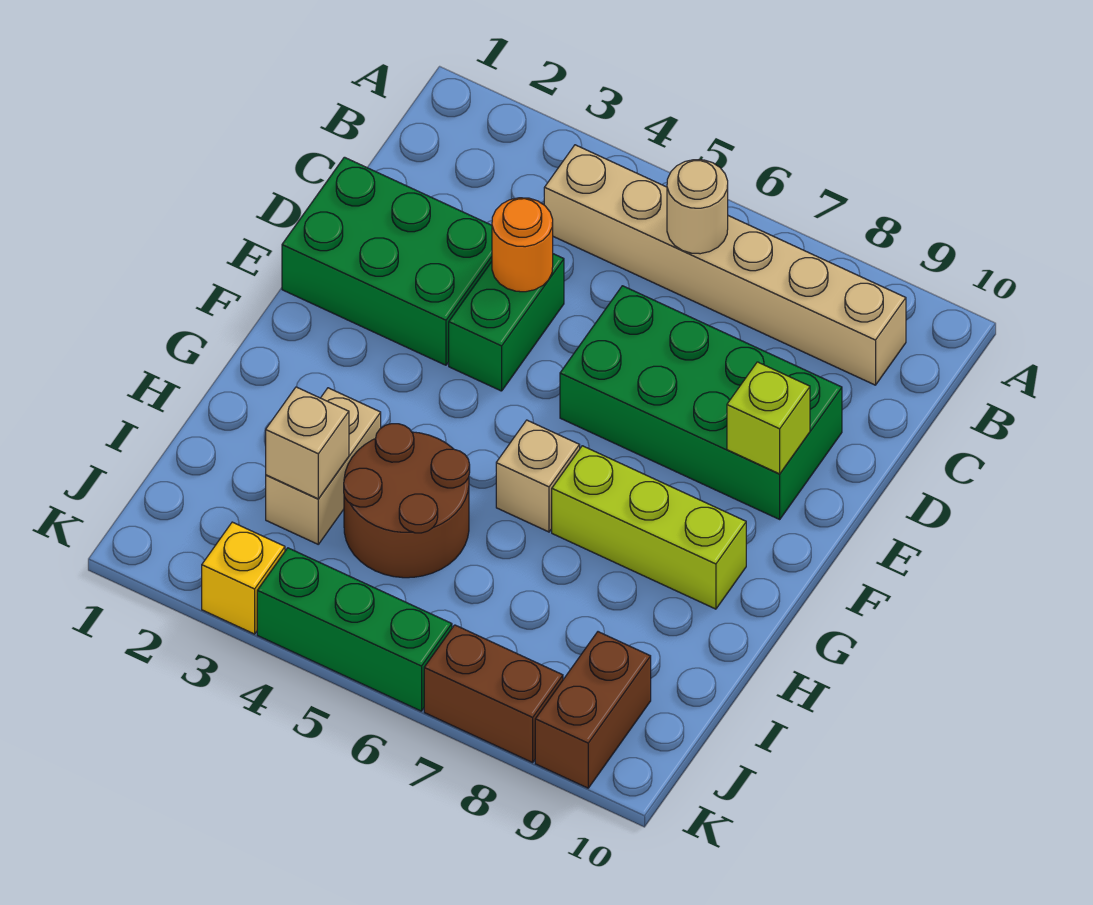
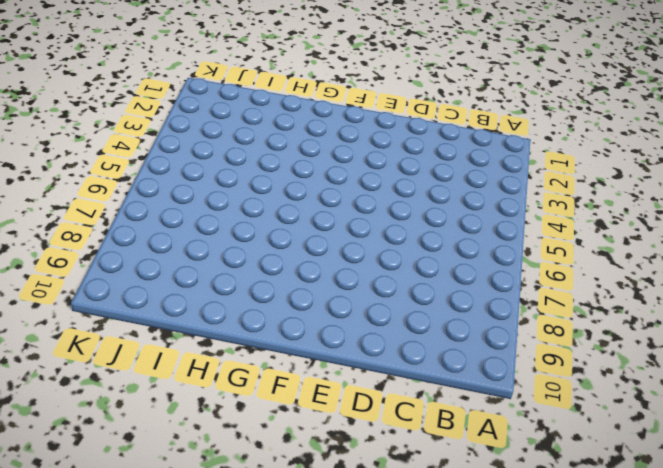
none -> tan 1x6 brick [544,145,906,385]
none -> green 2x3 brick [282,157,492,365]
none -> green 1x2 brick [449,254,564,391]

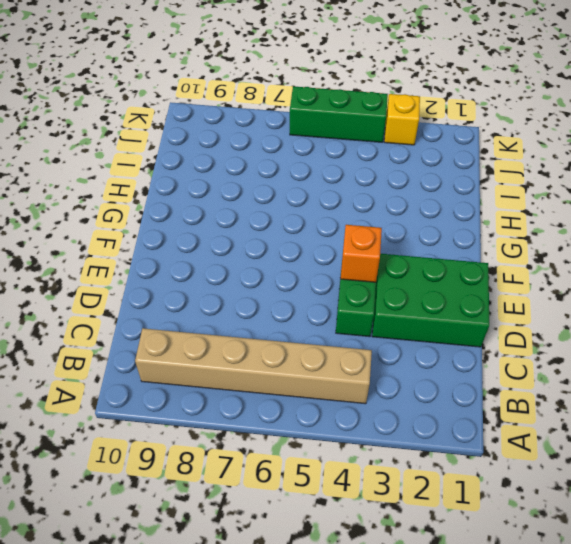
orange 1x1 brick [341,225,382,282] -> none
none -> green 2x4 brick [560,286,842,519]
none -> tan 1x1 brick [496,420,580,532]
none -> lime 1x3 brick [552,446,746,609]

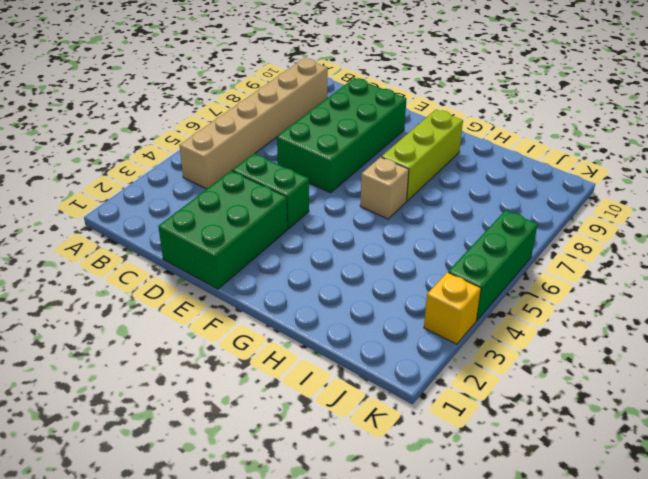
none -> tan 1x2 brick [266,388,381,544]
none -> brown 2x2 round brick [344,424,470,578]
none -> brown 1x2 brick [535,632,651,788]

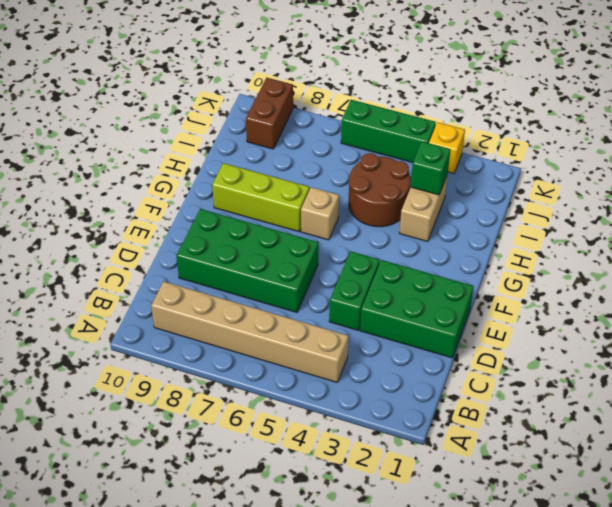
green 1x1 brick [411,142,450,195] -> tan 1x1 brick [266,387,349,499]
none -> brown 1x2 brick [424,625,563,762]
none -> tan 1x1 round brick [667,160,728,254]
none -> orange 1x1 round brick [492,198,553,292]

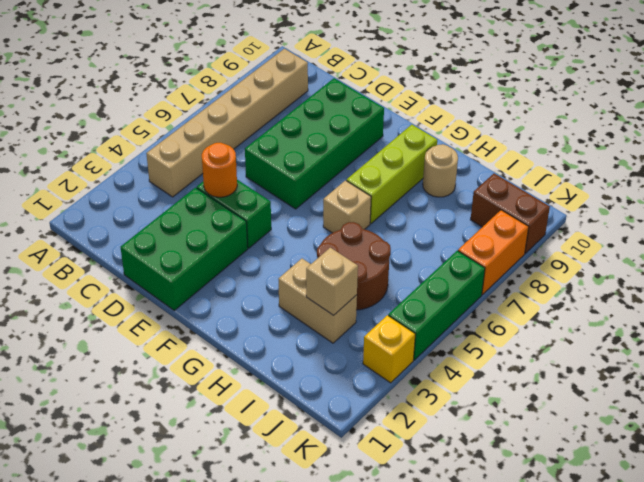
tan 1x1 round brick [423,144,458,197] -> tan 1x1 round brick moved to [667,160,728,254]
orange 1x2 brick [458,210,529,295] -> brown 1x2 brick [424,625,563,762]
none -> lime 1x1 brick [727,362,810,474]

